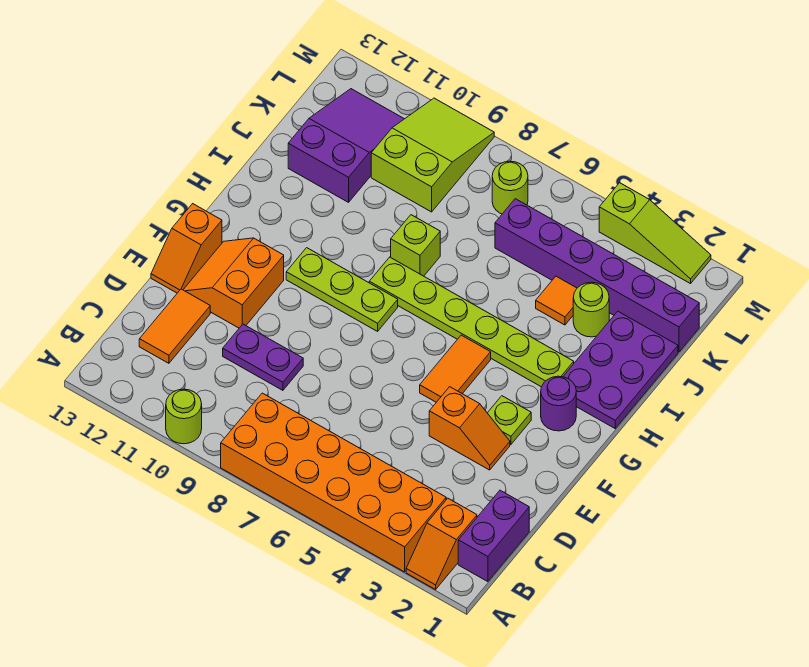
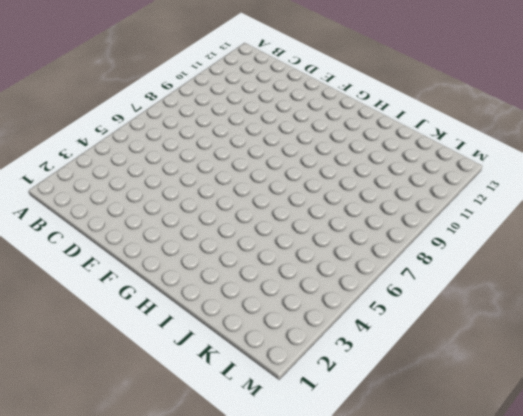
none -> orange 1x2 slope [406,498,477,589]
none -> orange 2x6 brick [221,393,446,572]
none -> lime 1x1 round brick [166,389,202,444]

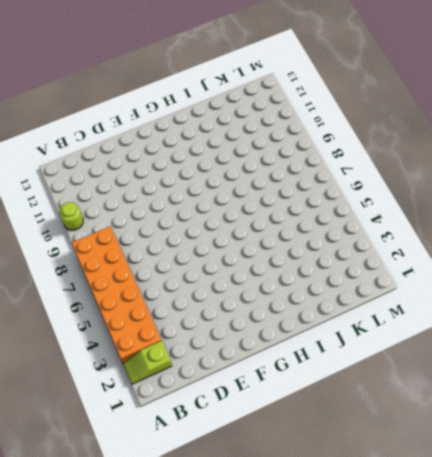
lime 1x2 slope [123,341,172,384] -> orange 1x2 slope [406,498,477,589]
none -> purple 1x2 brick [458,490,529,582]
none -> orange 1x2 tile [139,289,210,363]
none -> purple 1x2 plate [223,324,303,390]

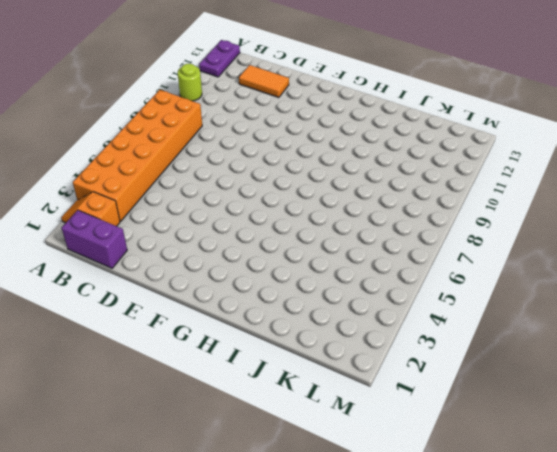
purple 1x2 plate [199,40,240,77] -> purple 1x2 plate moved to [223,324,303,390]
none -> orange 1x2 slope [429,387,510,470]
none -> orange 2x2 slope [183,238,284,328]
none -> orange 1x2 slope [151,204,222,293]

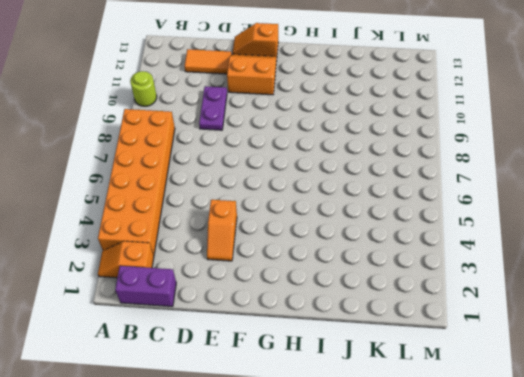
none -> lime 1x1 plate [488,396,531,444]
none -> orange 1x2 tile [420,335,491,402]
none -> purple 1x1 round brick [541,376,576,431]

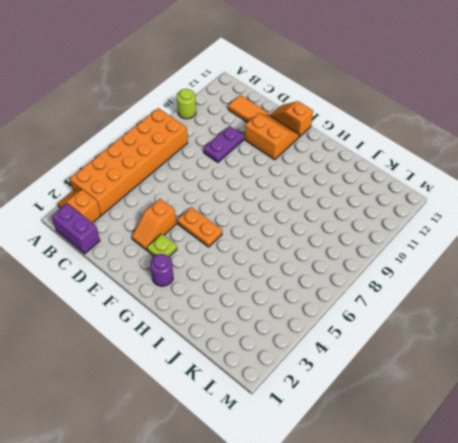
orange 1x2 plate [177,207,222,247] -> orange 1x2 tile [420,335,491,402]
none -> lime 1x3 plate [286,248,398,331]
none -> purple 2x3 plate [563,311,678,428]
none -> lime 1x6 plate [369,257,574,387]

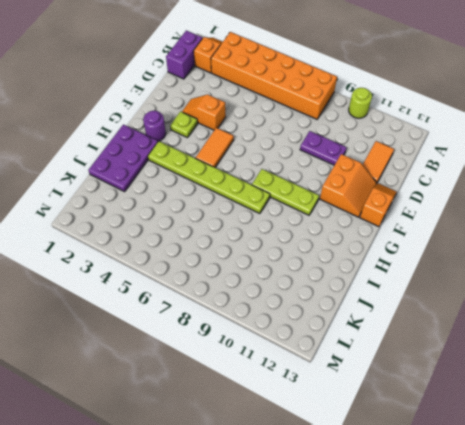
none -> lime 1x1 brick [391,215,440,276]
none -> lime 1x1 round brick [573,282,609,337]
none -> orange 1x1 tile [536,276,577,325]

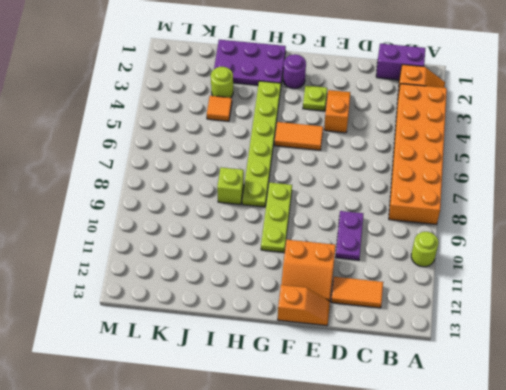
none -> purple 2x3 slope [288,89,404,202]
none -> purple 1x6 brick [495,199,699,352]
none -> lime 2x3 slope [371,98,494,212]

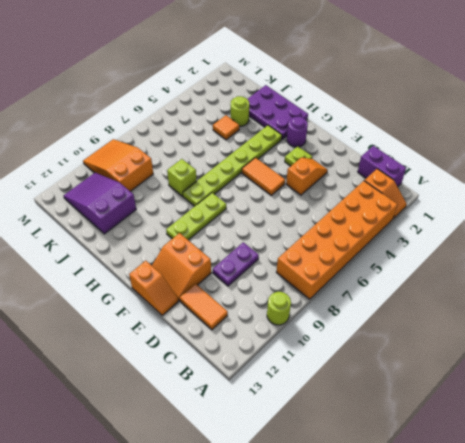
orange 2x3 slope [83,139,153,191] -> lime 2x3 slope [371,98,494,212]
none -> purple 1x6 brick [495,199,699,352]
none -> lime 1x1 round brick [492,161,528,214]
none -> lime 1x3 slope [599,183,711,284]

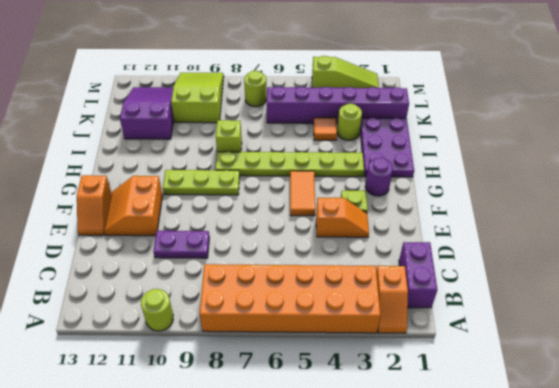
none -> orange 1x2 tile [139,289,210,363]

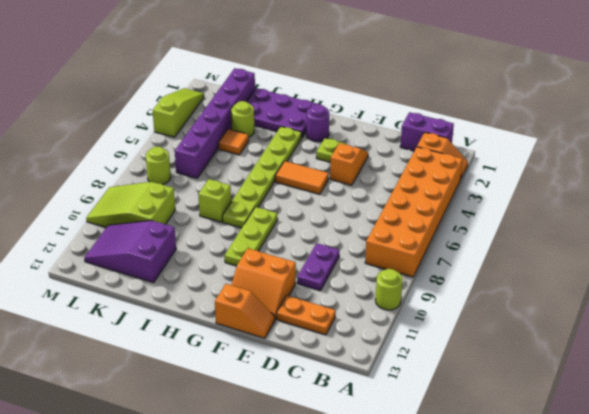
orange 1x2 plate [277,296,336,335] -> orange 1x2 tile [139,289,210,363]

